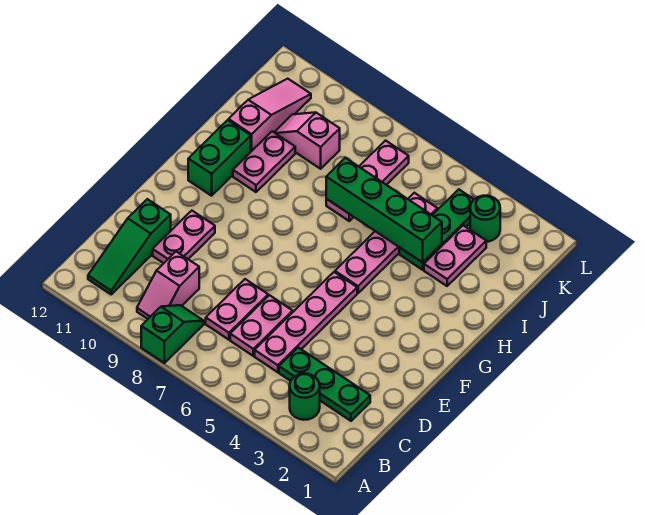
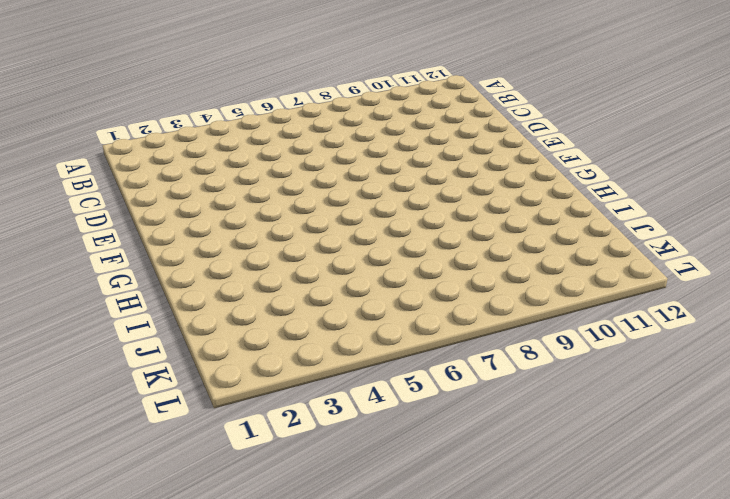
none -> green 1x2 slope [141,305,204,363]
none -> green 1x1 round brick [290,374,320,420]
none -> pink 1x2 slope [137,252,199,319]

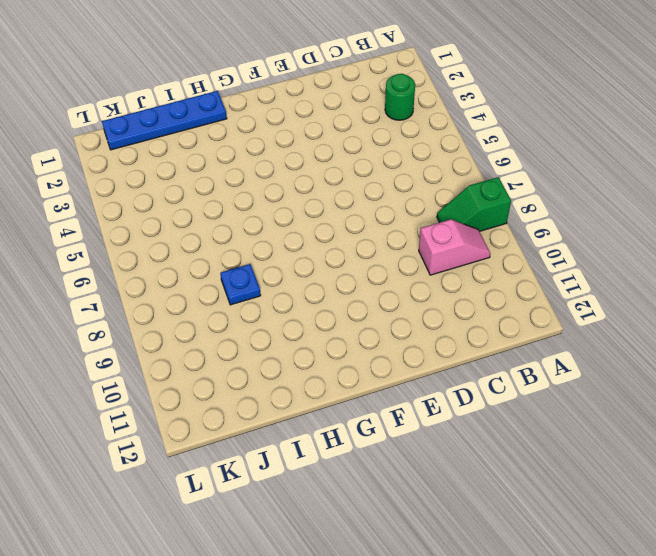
blue 1x4 plate [102,91,227,150] -> none
blue 1x1 plate [220,264,261,305] -> none
none -> green 1x3 slope [88,199,171,294]
none -> green 1x3 plate [279,348,370,421]
none -> pink 1x4 plate [255,272,357,372]

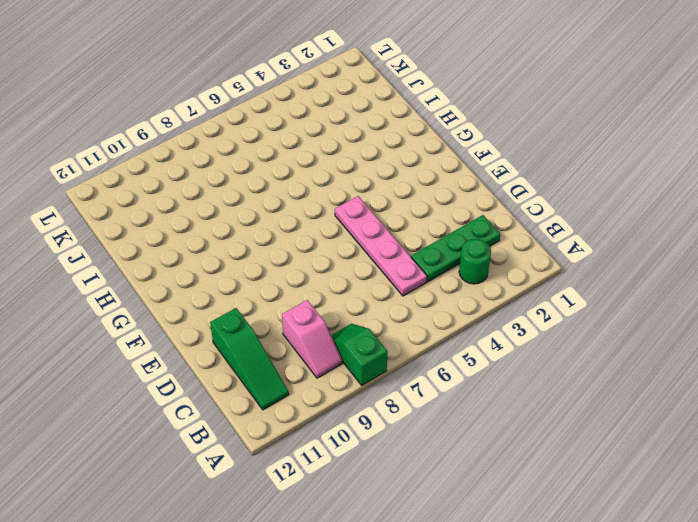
none -> pink 1x2 plate [230,295,293,356]
none -> pink 1x2 plate [206,279,268,340]
none -> pink 1x2 plate [153,211,215,263]

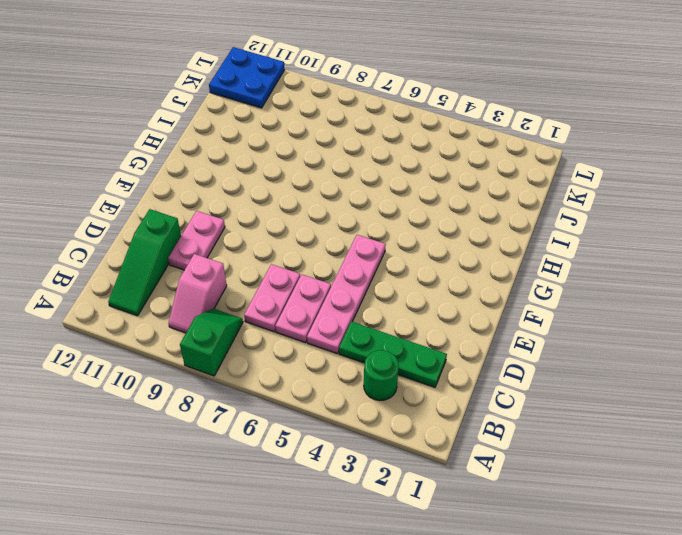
blue 2x2 plate [209,47,285,108] -> pink 1x3 slope [229,79,311,151]
none -> pink 1x4 plate [335,193,438,293]
none -> green 1x2 brick [188,120,251,196]
none -> pink 1x2 plate [233,131,295,192]

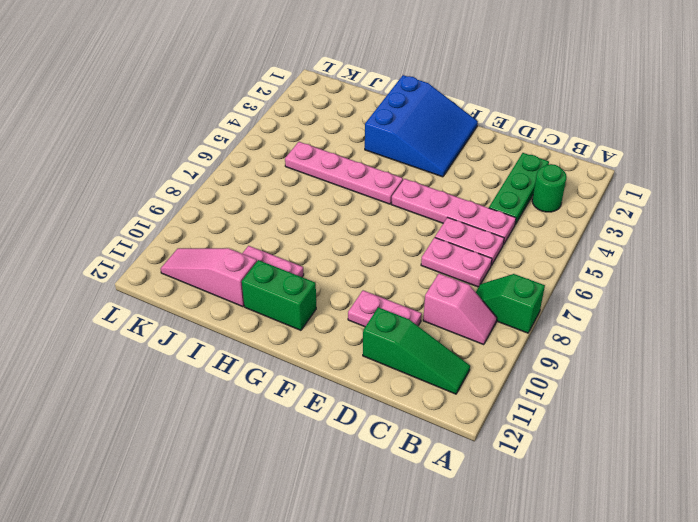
blue 3x3 slope [365,75,478,177] -> none
none -> pink 1x2 plate [424,225,486,286]
none -> green 1x3 plate [399,189,474,270]
none -> pink 1x3 plate [326,141,409,221]

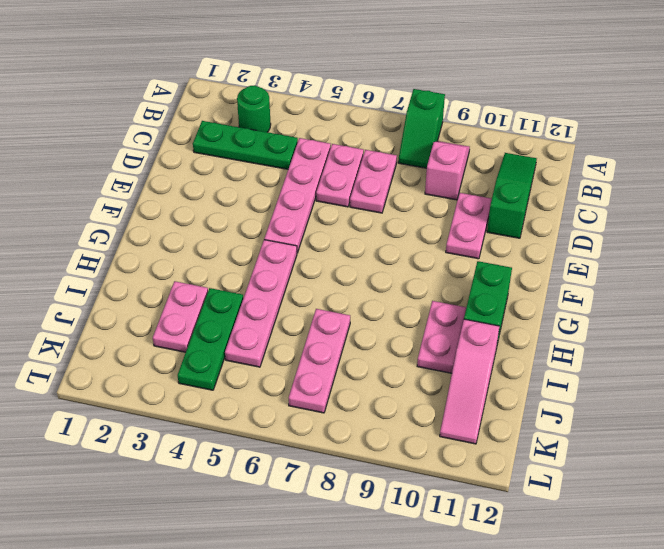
none -> pink 1x2 slope [274,112,340,169]
none -> green 1x1 round brick [470,196,500,242]
none -> green 1x4 brick [326,158,442,263]

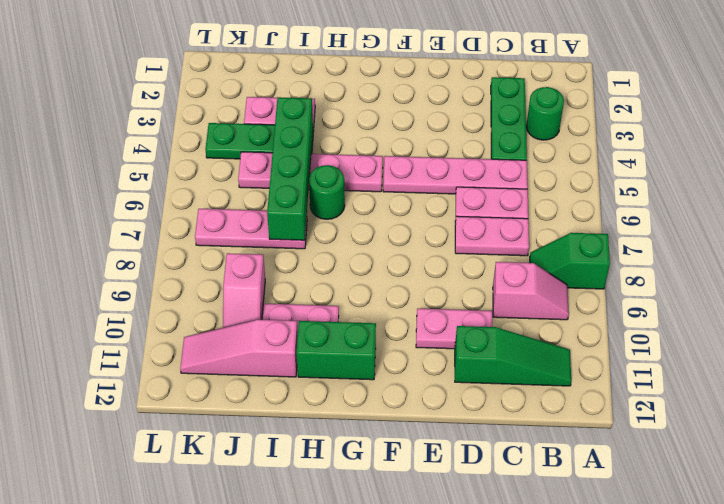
green 1x1 round brick [309,165,345,219] -> green 1x1 round brick moved to [470,196,500,242]

